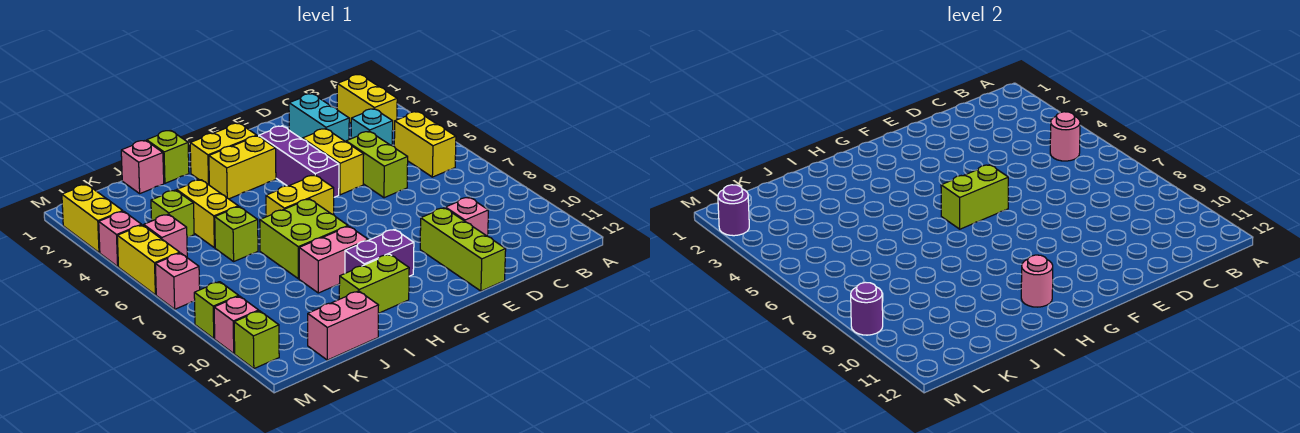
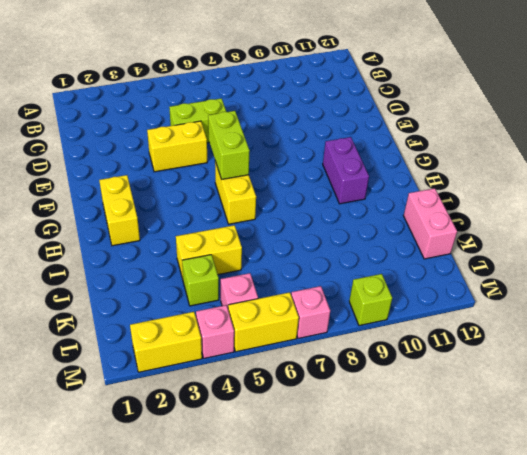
none -> yellow 1x2 brick [337,75,397,131]
none -> yellow 1x2 brick [394,112,456,177]
none -> cyan 1x1 brick [351,109,393,145]
none -> cyan 1x2 brick [289,94,349,142]

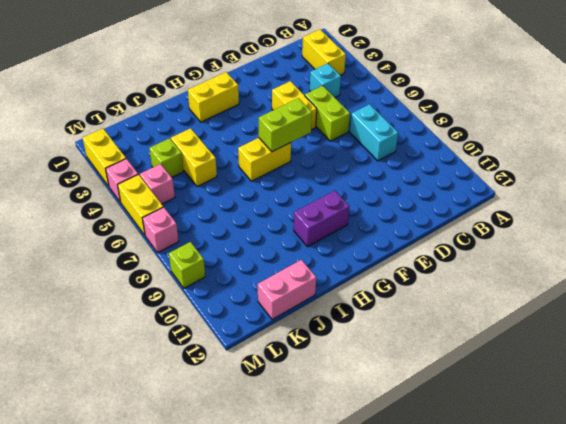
cyan 1x2 brick [350,104,398,161] -> cyan 1x2 brick moved to [289,94,349,142]
none -> yellow 1x2 brick [394,112,456,177]
none -> pink 1x1 brick [445,197,489,236]
none -> lime 1x3 brick [420,208,506,291]
none -> purple 1x3 brick [259,126,339,197]

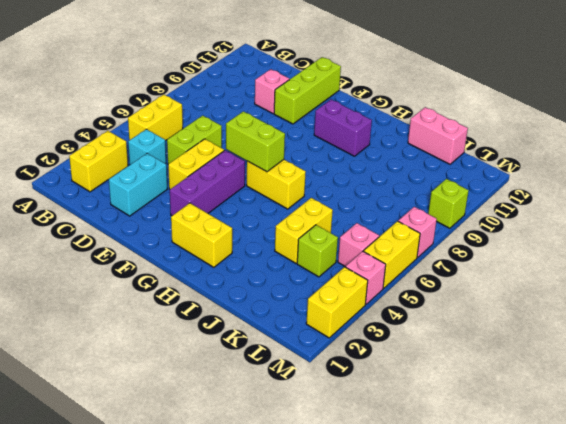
none -> yellow 1x2 brick [209,136,276,199]
none -> lime 2x2 brick [260,199,348,279]
none -> pink 1x2 brick [299,226,368,293]
none -> lime 1x2 brick [339,254,409,313]

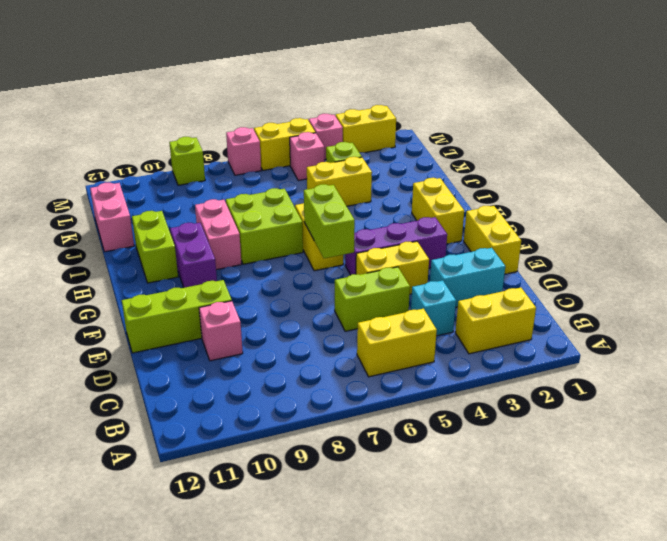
yellow 1x2 brick [464,206,521,274] -> yellow 1x2 brick moved to [209,136,276,199]
none -> lime 1x1 brick [147,130,189,183]
none -> pink 1x1 brick [121,140,164,193]
none -> lime 1x1 brick [215,207,258,261]
none -> pink 1x1 brick [214,296,259,353]

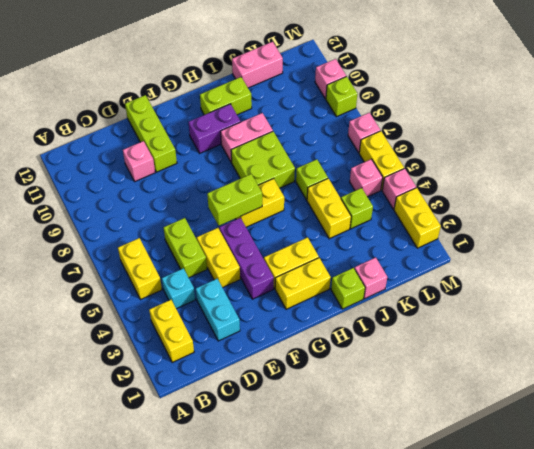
none -> lime 1x1 brick [234,311,279,369]
none -> pink 1x1 round brick [1050,112,1080,161]
none -> pink 1x1 round brick [1021,255,1053,307]
none -> purple 1x1 round brick [718,185,749,236]

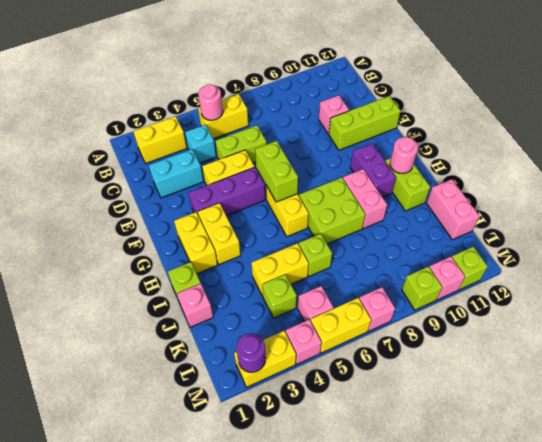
none -> purple 1x1 round brick [851,282,883,335]

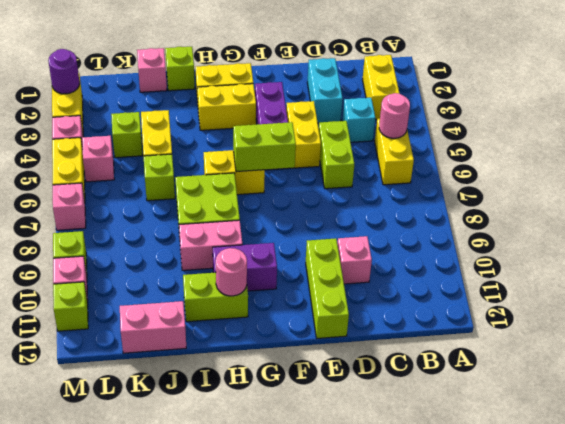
none -> purple 1x1 round brick [851,282,883,335]

